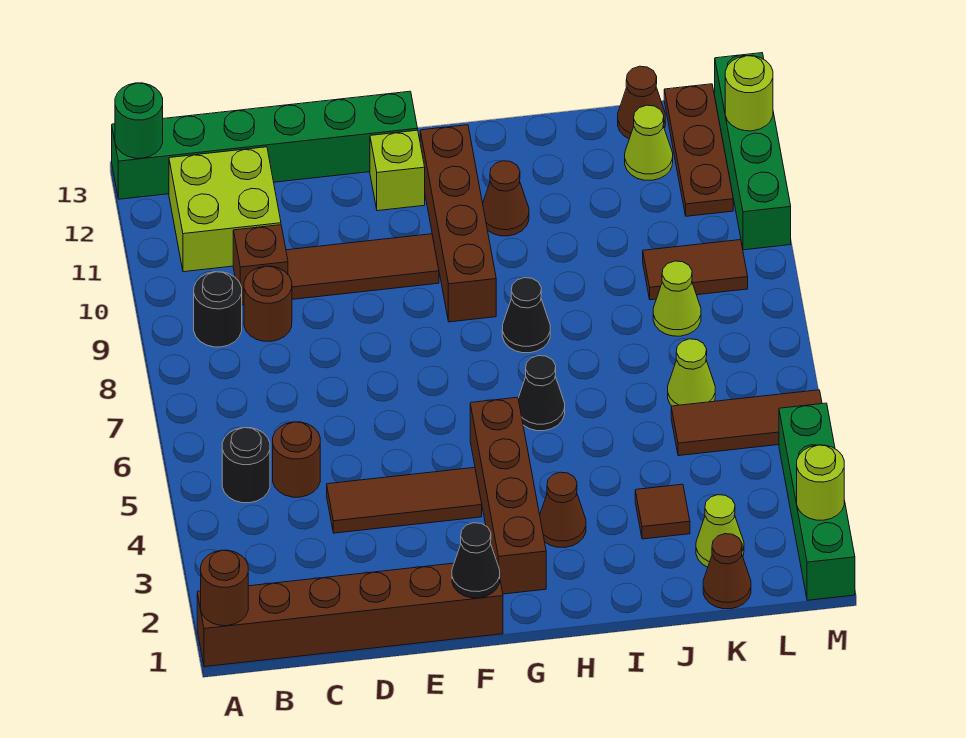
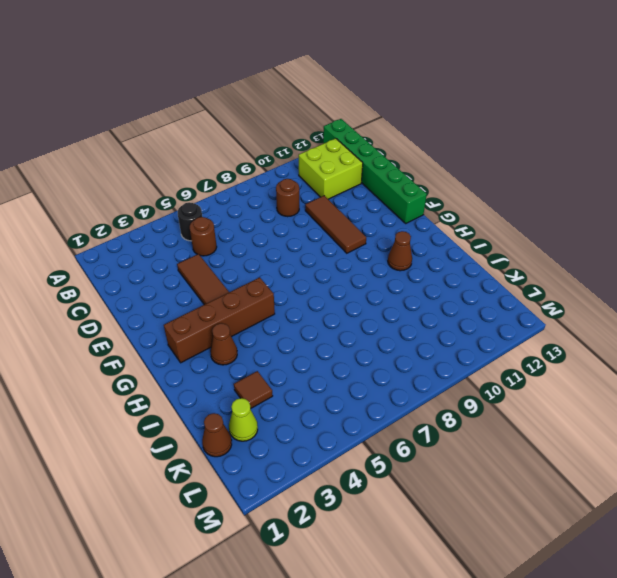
none -> brown 1x6 brick [197,563,503,667]
none -> black 1x1 round brick [194,272,242,347]
none -> brown 1x1 brick [233,225,288,305]
none -> lime 1x1 brick [370,130,425,211]

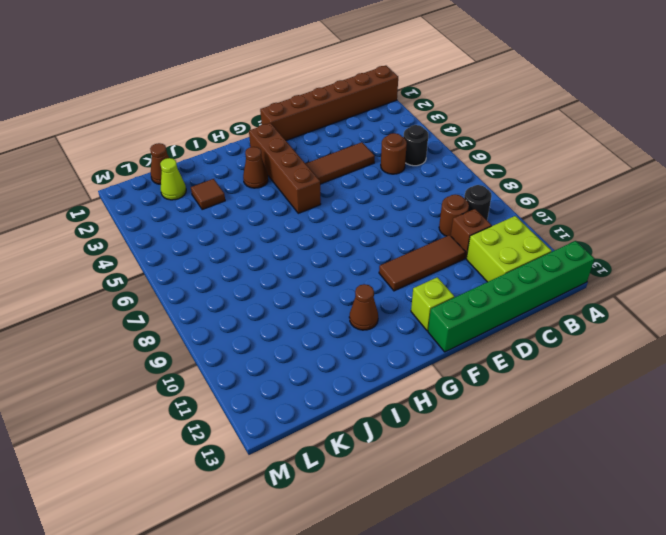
none -> brown 1x4 brick [420,125,496,322]
none -> black 1x1 cone [518,356,565,431]
none -> black 1x1 cone [502,278,550,353]
none -> brown 1x3 tile [671,390,822,456]

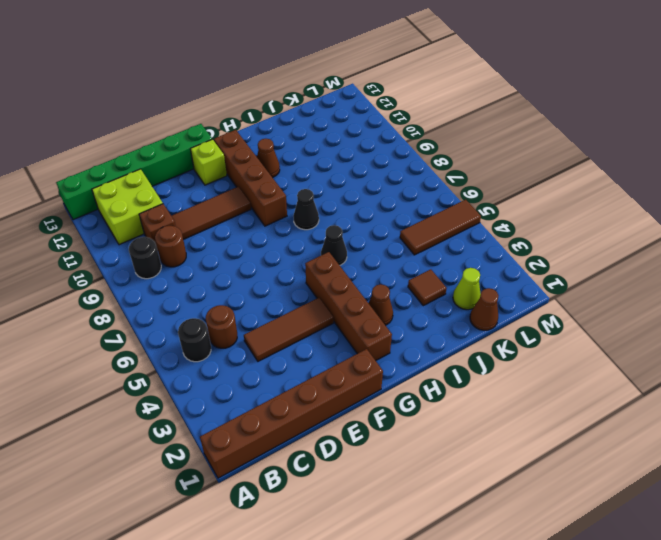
none -> lime 1x1 cone [668,339,715,406]
none -> lime 1x1 cone [653,261,701,336]
none -> brown 1x2 tile [643,240,748,300]
none -> lime 1x1 cone [625,105,673,180]

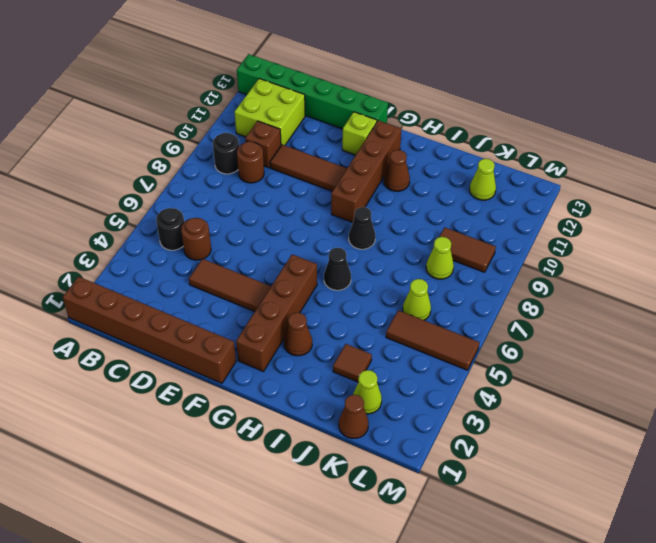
none -> brown 1x1 cone [618,66,665,139]
none -> brown 1x3 plate [664,84,733,216]
none -> green 1x4 brick [779,403,855,600]
none -> green 1x4 brick [715,53,791,250]

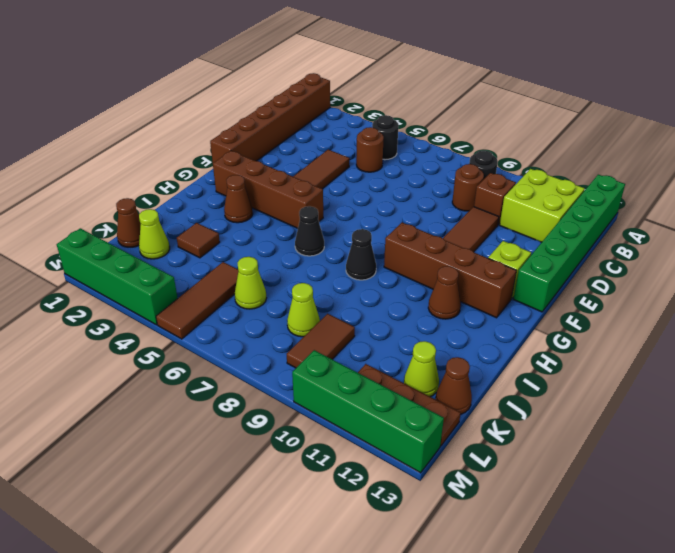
none -> brown 1x1 round brick [201,550,248,626]
none -> green 1x1 round brick [115,83,163,158]
none -> black 1x1 cone [452,523,500,598]
none -> lime 1x1 round brick [797,445,844,520]

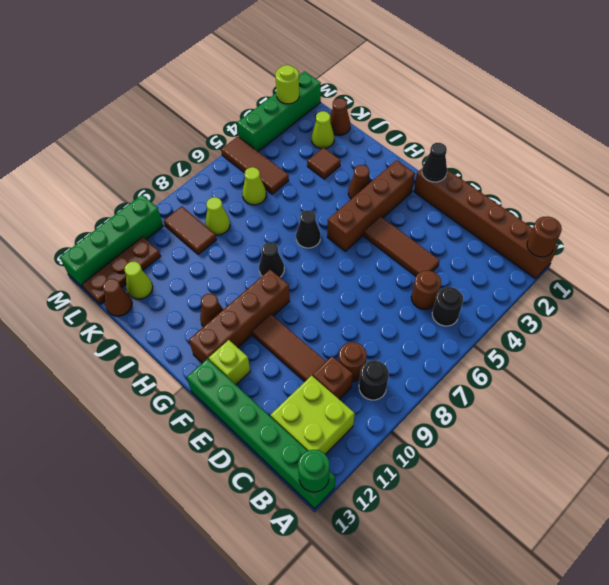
none -> lime 1x1 round brick [725,56,773,131]

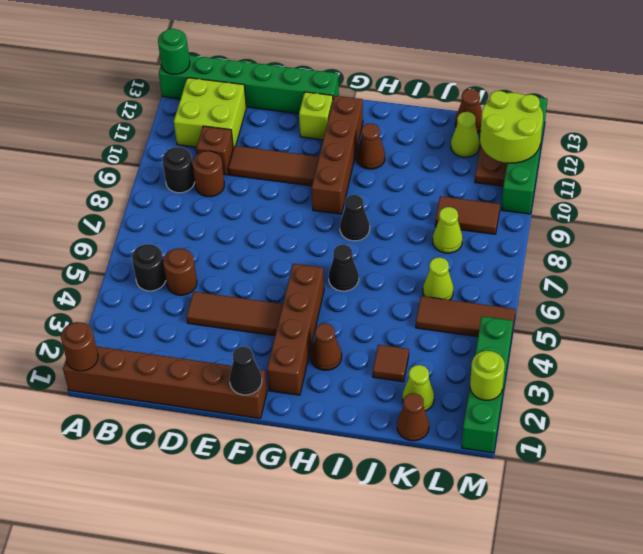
lime 2x2 round brick [480,91,543,163] -> lime 1x1 round brick [725,56,773,131]

